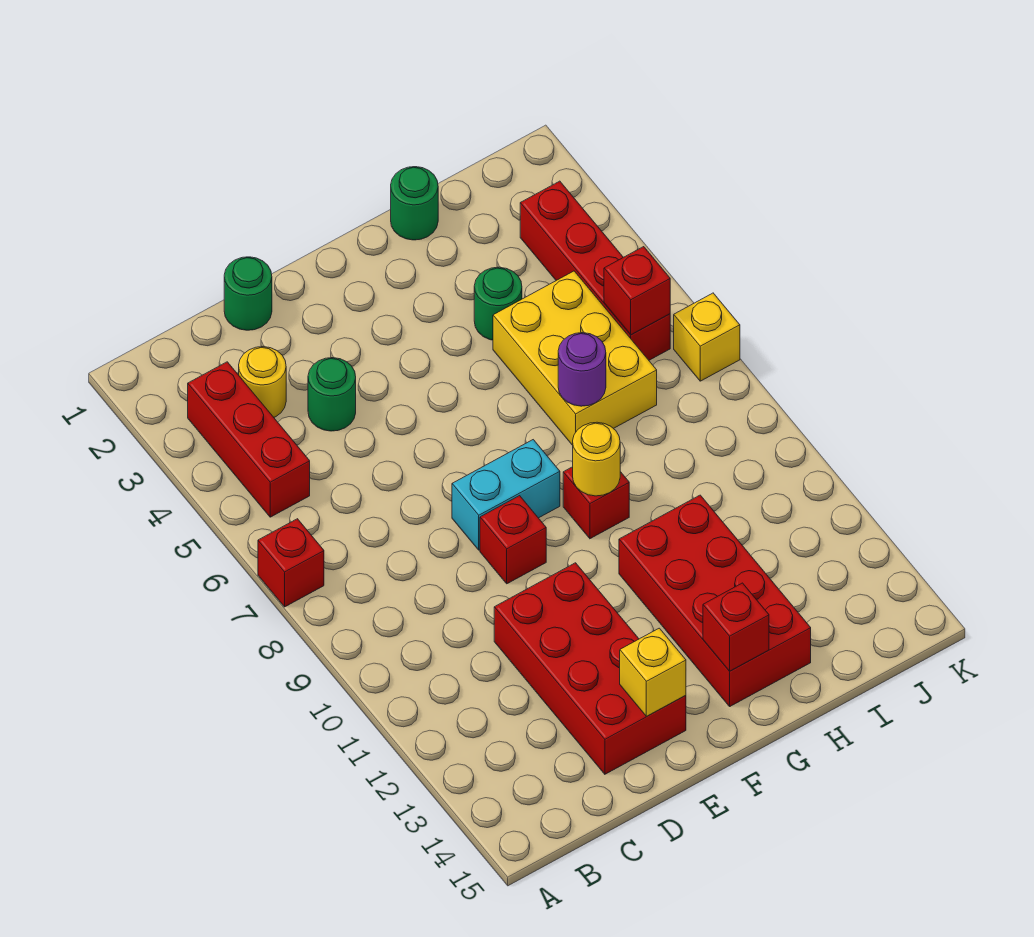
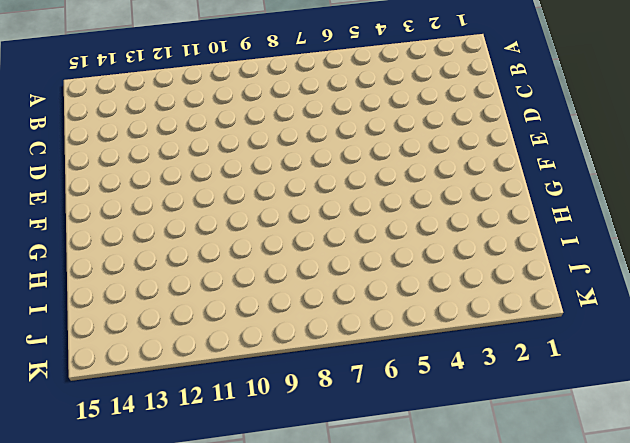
none -> red 1x1 brick [258,519,324,607]
none -> red 1x3 brick [188,362,310,517]
none -> yellow 1x1 round brick [239,347,286,417]

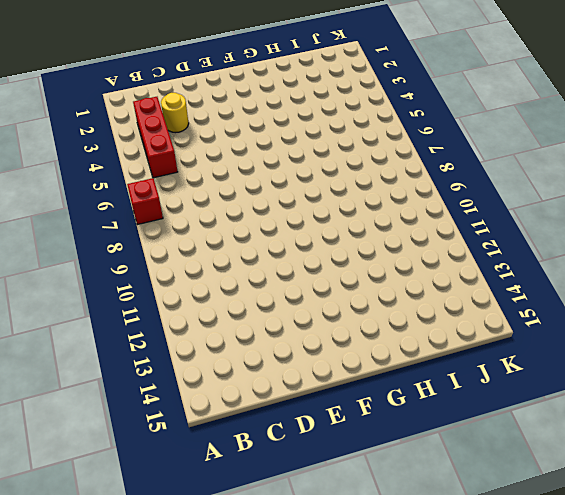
none -> green 1x1 round brick [224,257,272,330]
none -> green 1x1 round brick [308,358,356,431]
none -> red 2x4 brick [494,563,686,774]

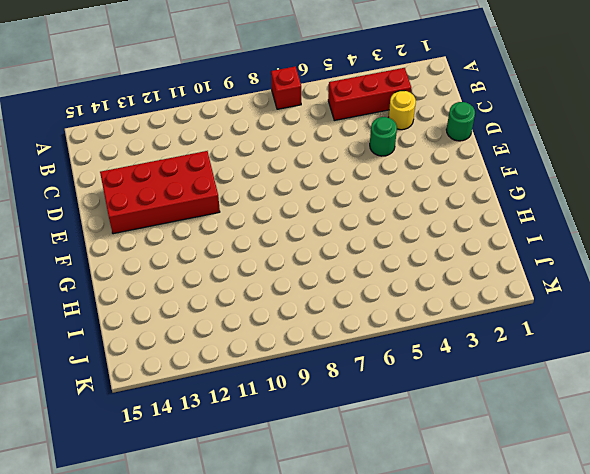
none -> cyan 1x2 brick [452,440,560,550]
none -> red 1x1 brick [480,496,546,584]
none -> red 1x1 brick [563,467,629,539]

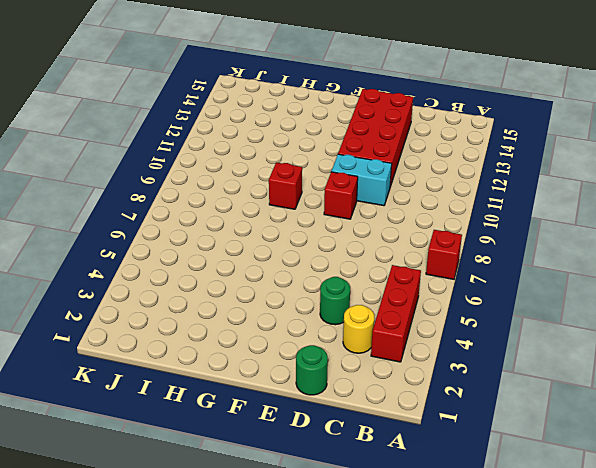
cyan 1x2 brick [331,154,392,206] -> cyan 1x2 brick moved to [452,440,560,550]
none -> red 2x4 brick [619,495,811,706]
none -> green 1x1 round brick [391,167,438,240]
none -> green 1x1 round brick [474,267,522,340]

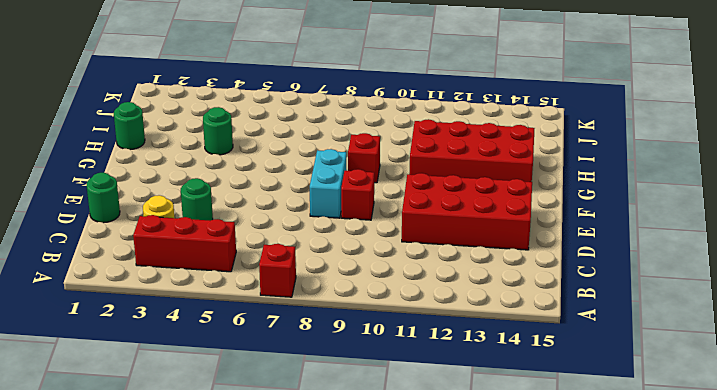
none -> yellow 2x3 brick [493,271,657,445]
none -> red 1x4 brick [520,181,670,360]
none -> yellow 1x1 brick [674,293,740,381]

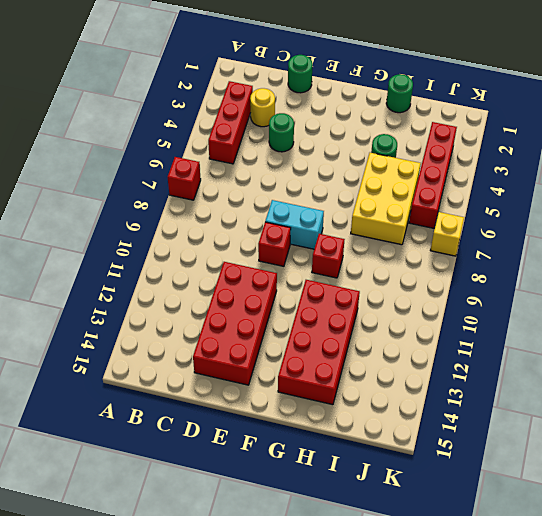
none -> yellow 1x1 brick [620,628,686,716]
none -> yellow 1x1 round brick [573,422,620,496]
none -> red 1x1 brick [703,583,769,671]

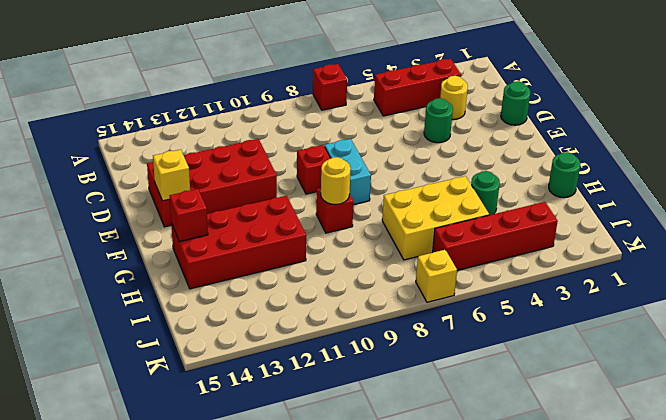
none -> purple 1x1 round brick [558,333,606,406]
none -> red 1x1 brick [604,247,670,335]

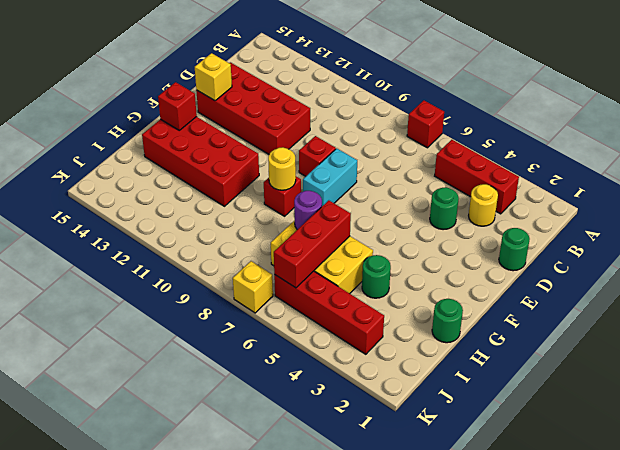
red 1x3 brick [274,200,351,288] -> red 1x1 brick [604,247,670,335]

